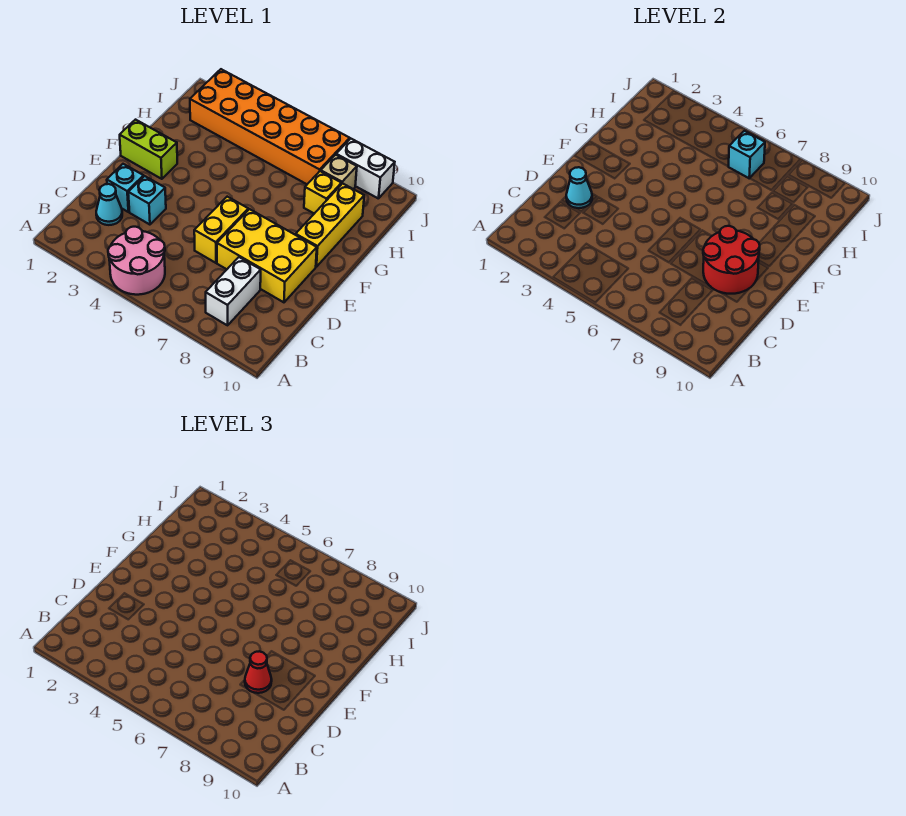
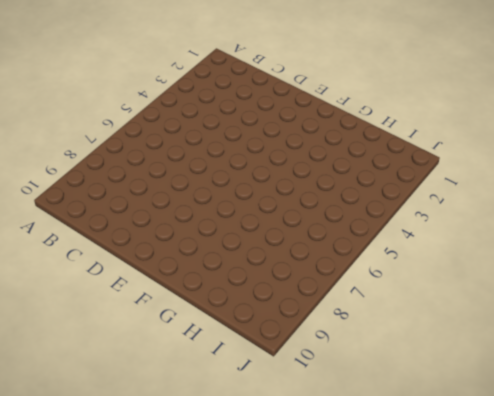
none -> pink 2x2 round brick [108,227,165,295]
none -> white 1x2 brick [206,257,261,325]
none -> cyan 1x1 cone [96,184,122,225]

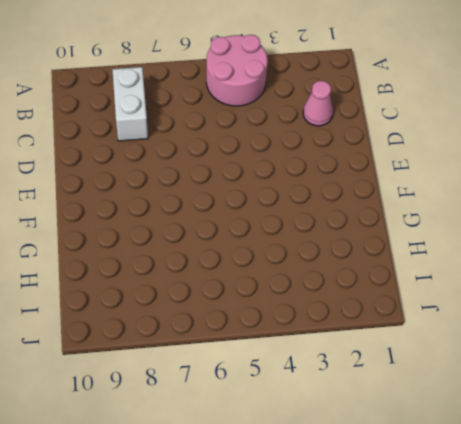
pink 1x1 cone [303,81,333,126] -> cyan 1x1 cone [96,184,122,225]
none -> cyan 1x1 brick [107,164,144,212]
none -> cyan 1x1 brick [128,176,166,225]
none -> yellow 1x2 brick [194,197,248,263]

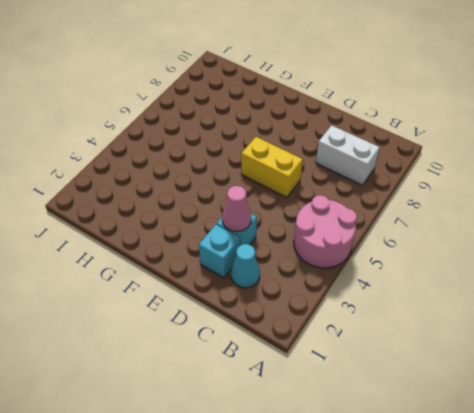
pink 1x1 cone [222,186,251,232] -> none
none -> yellow 2x3 brick [217,209,317,302]
none -> lime 1x2 brick [120,120,177,179]
none -> yellow 1x3 brick [296,183,364,267]

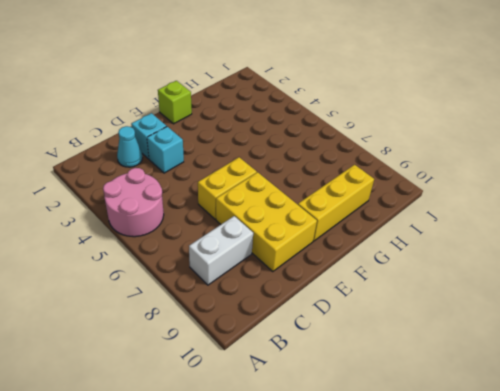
lime 1x1 brick [158,81,192,124] -> lime 1x2 brick [120,120,177,179]
none -> yellow 1x1 brick [304,171,341,214]
none -> orange 2x6 brick [190,69,350,184]
none -> tan 1x1 brick [321,155,357,189]

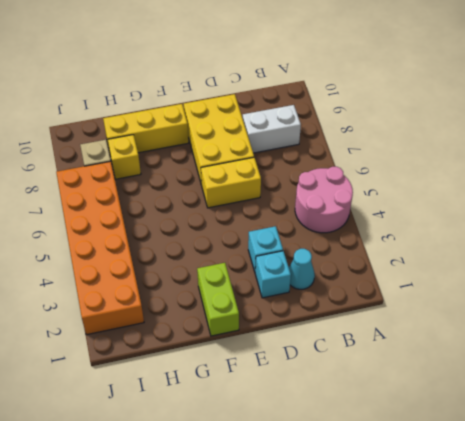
none -> white 1x2 brick [336,139,395,199]
none -> cyan 1x1 cone [566,167,592,208]
none -> red 2x2 round brick [703,226,760,294]

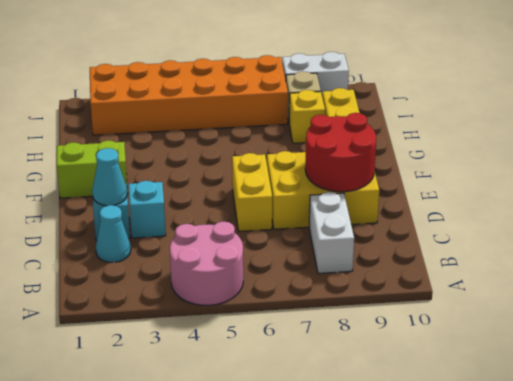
none -> cyan 1x1 brick [729,131,765,178]
none -> red 1x1 cone [245,651,272,693]

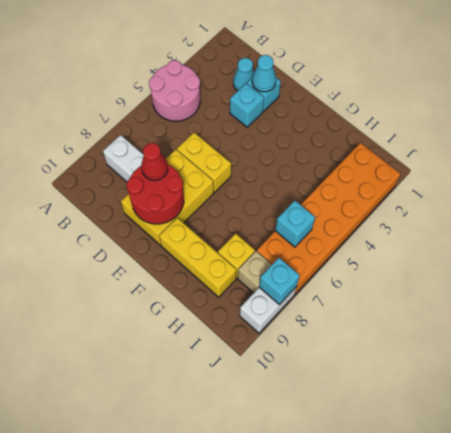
cyan 1x1 brick [259,258,300,305] -> none
none -> lime 1x2 brick [120,120,177,179]

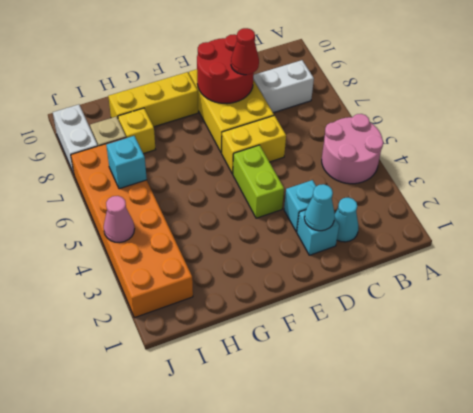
lime 1x2 brick [233,145,284,218] -> lime 1x2 brick moved to [120,120,177,179]
pink 1x1 cone [104,196,134,242] -> none

